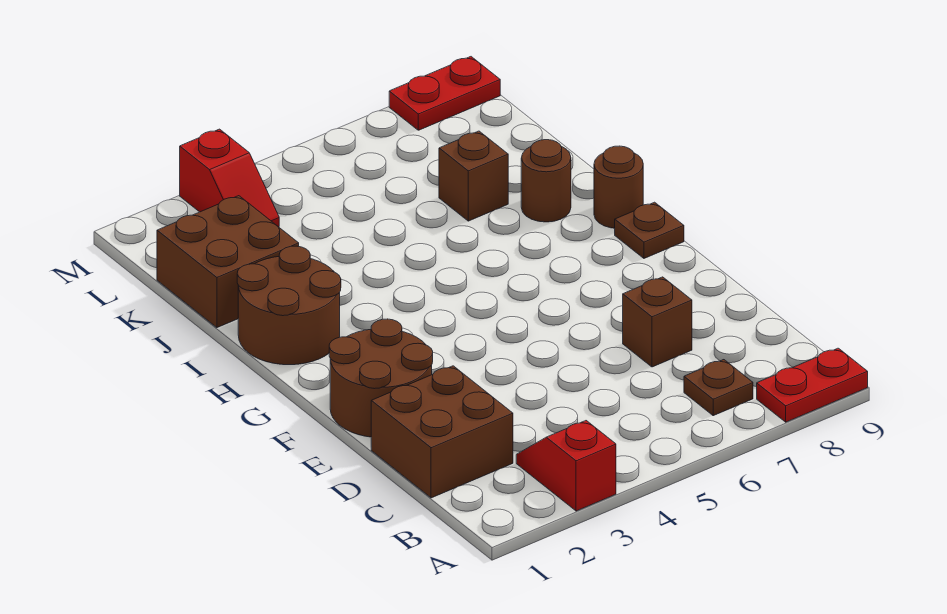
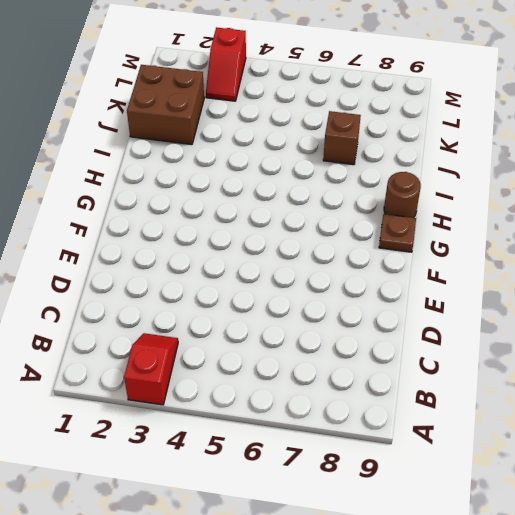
none -> red 1x2 plate [757,348,868,422]
none -> brown 1x1 plate [684,360,753,416]
none -> brown 2x2 brick [371,366,513,498]

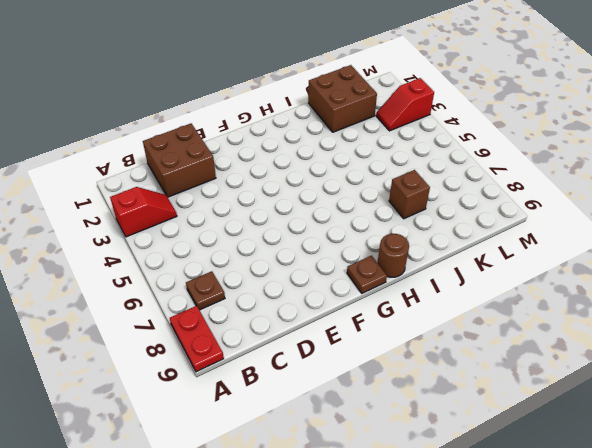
none -> brown 1x1 brick [623,277,692,367]
none -> brown 2x2 round brick [329,319,433,437]
none -> brown 2x2 round brick [237,246,341,365]

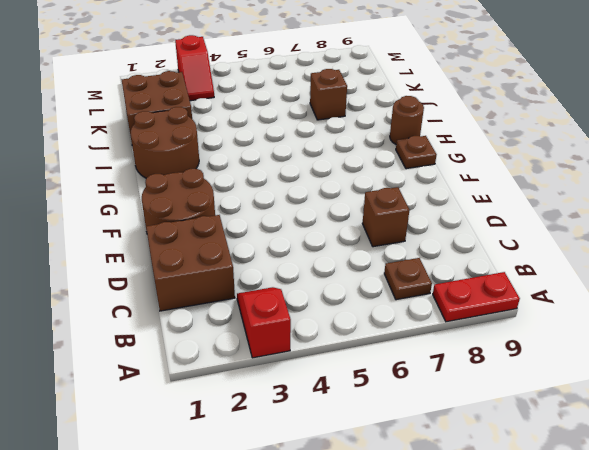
none -> brown 1x1 round brick [521,140,571,222]
none -> red 1x2 plate [389,57,500,130]

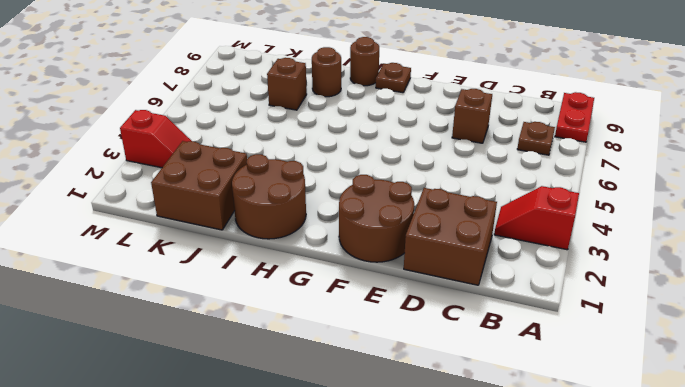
none -> red 1x2 plate [389,57,500,130]

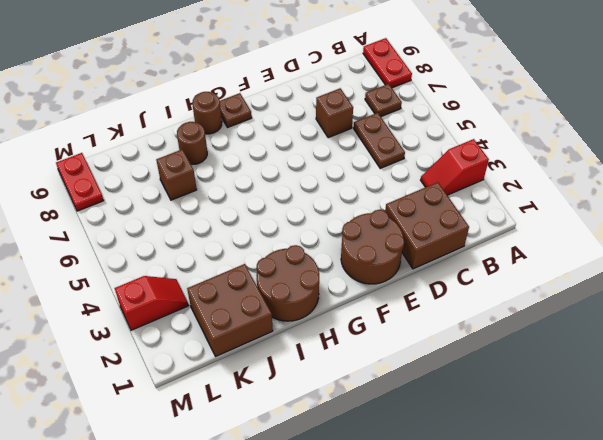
brown 1x2 plate [354,113,405,168] -> none

